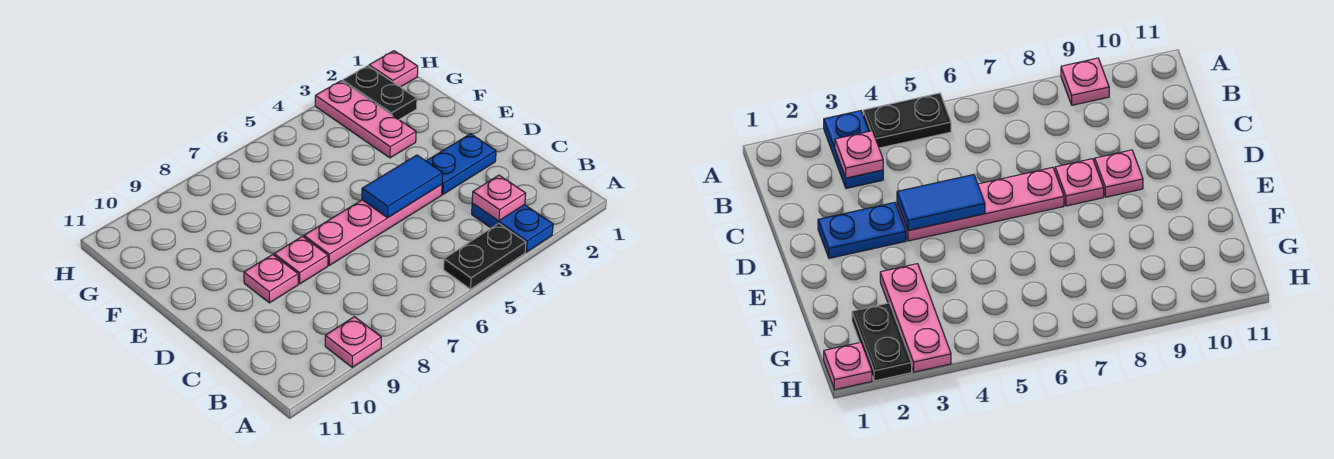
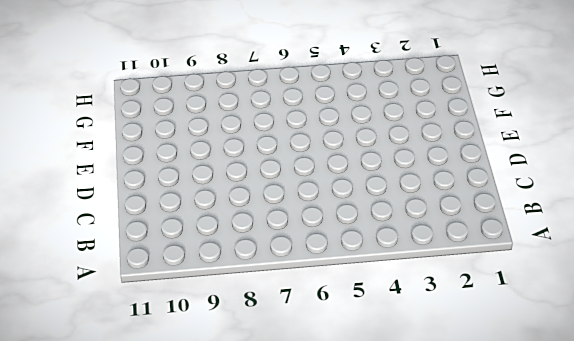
none -> blue 1x2 plate [472,203,553,252]
none -> black 1x2 plate [444,224,526,289]
none -> pink 1x1 plate [325,317,381,367]

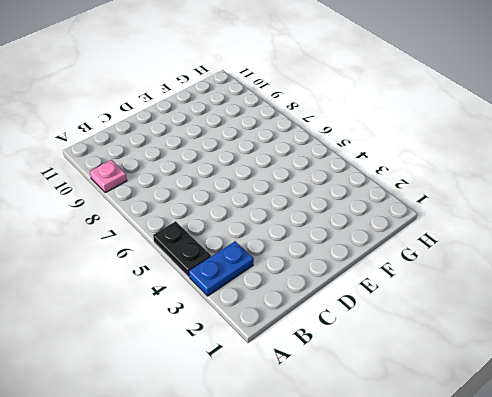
none -> blue 1x2 plate [427,134,496,194]
none -> pink 1x4 plate [304,184,442,265]
none -> pink 1x1 plate [274,236,328,284]

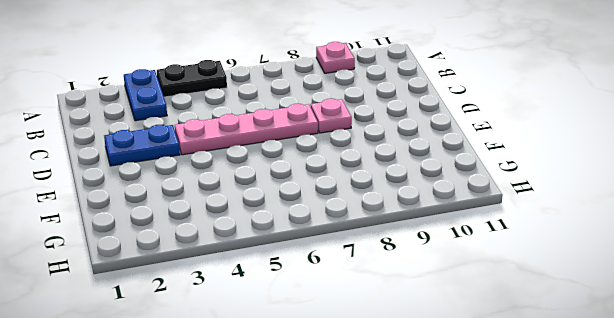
none -> pink 1x1 plate [244,255,298,303]
none -> pink 1x3 plate [315,81,416,158]
none -> black 1x2 plate [342,66,417,119]

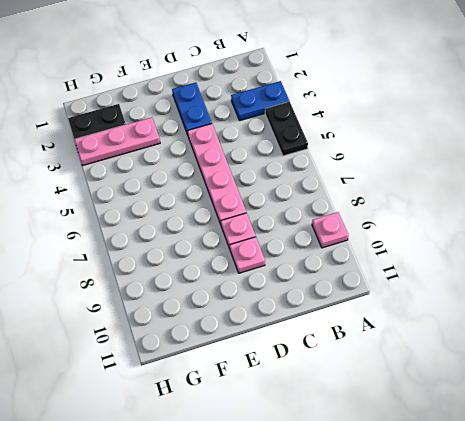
none -> pink 1x1 plate [369,51,418,87]
none -> pink 1x1 plate [472,175,526,221]
none -> blue 1x2 tile [362,155,443,218]

